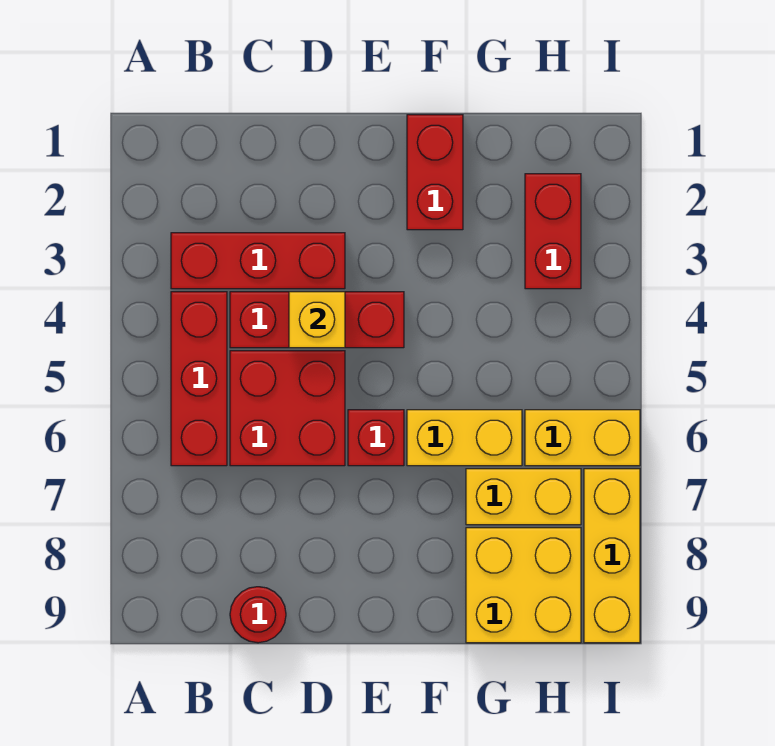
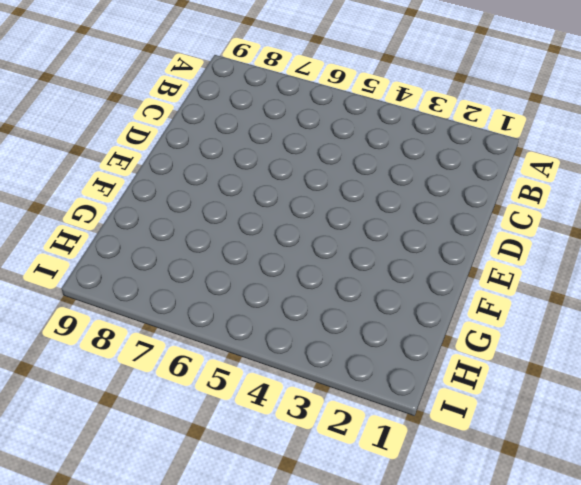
none -> red 1x3 brick [171,233,345,289]
none -> red 1x3 brick [171,292,227,466]
none -> red 1x3 brick [230,292,404,348]

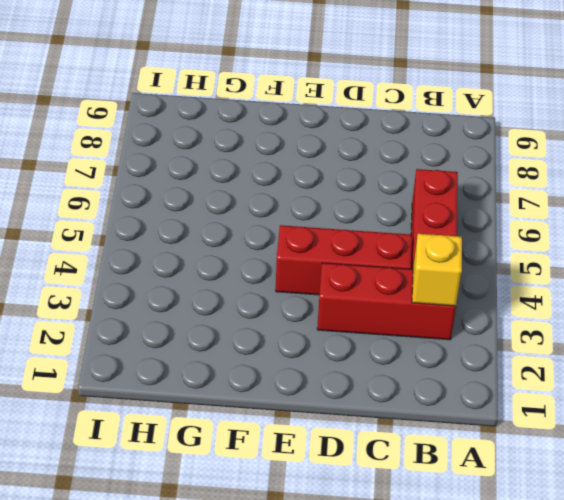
yellow 1x1 brick [412,234,462,306] -> yellow 1x1 brick moved to [289,292,345,348]
none -> red 2x2 brick [230,351,345,466]
none -> red 1x1 round brick [230,587,286,643]
none -> red 1x1 brick [348,410,404,466]

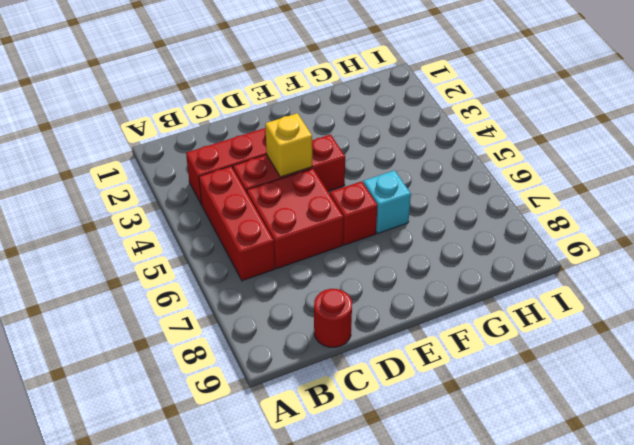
cyan 1x1 brick [363,170,411,234] -> yellow 1x2 brick [407,410,522,466]
none -> red 1x2 brick [407,115,463,230]
none -> yellow 1x2 brick [466,469,581,525]
none -> yellow 2x2 brick [466,528,581,643]

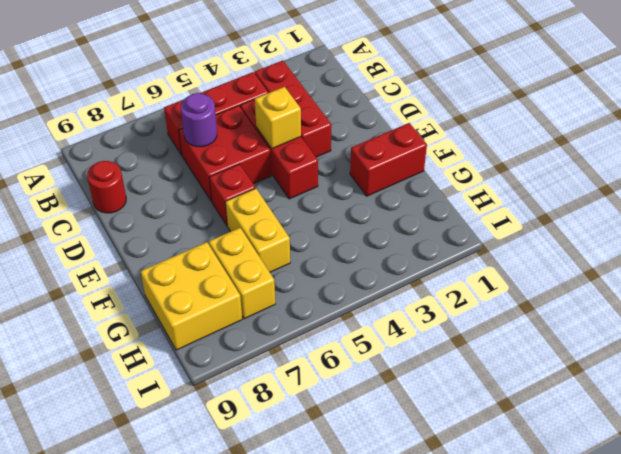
purple 1x1 round brick [181,93,217,147] -> none
none -> red 1x2 brick [525,174,581,289]
none -> yellow 1x2 brick [525,410,640,466]
none -> yellow 1x3 brick [584,469,640,643]

